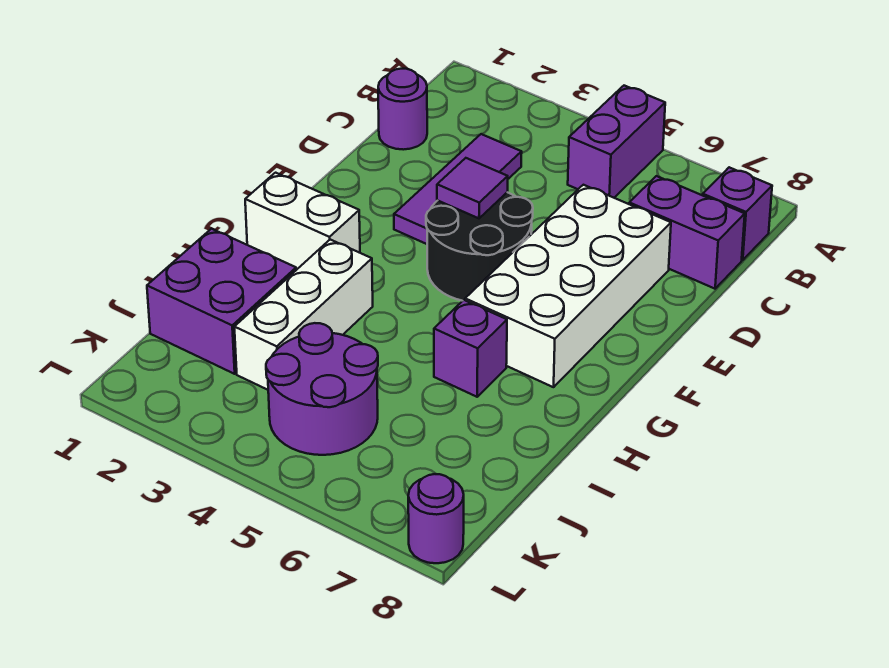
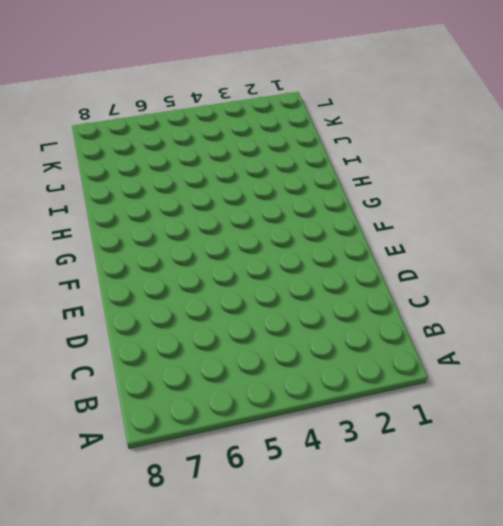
none -> purple 1x2 brick [568,86,665,198]
none -> purple 1x1 brick [703,167,772,260]
none -> purple 1x1 round brick [378,69,427,150]

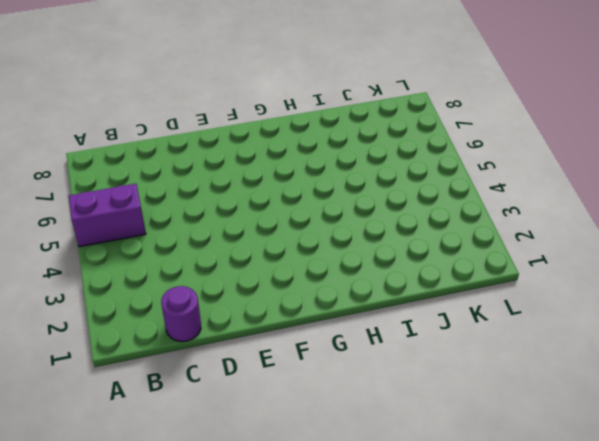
none -> purple 1x1 brick [703,167,772,260]
none -> purple 1x3 tile [394,134,522,244]
none -> purple 1x2 brick [629,176,745,289]

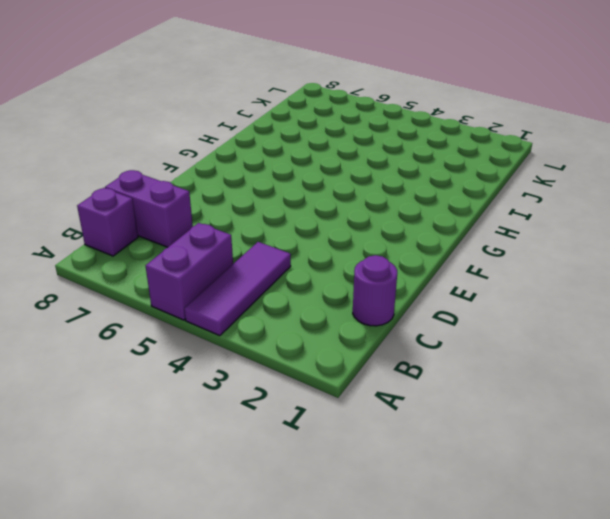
purple 1x3 tile [184,242,291,336] -> purple 1x3 tile moved to [394,134,522,244]
none -> white 2x4 brick [465,185,671,387]
none -> black 2x2 round brick [426,192,533,301]
none -> white 1x2 brick [245,173,360,270]

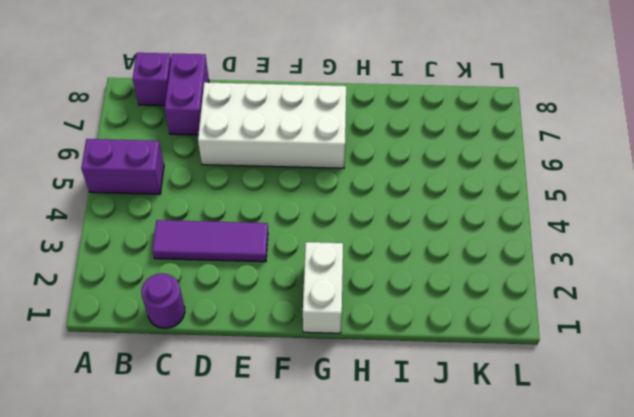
none -> black 2x2 round brick [426,192,533,301]
none -> white 1x3 brick [234,240,373,390]
none -> purple 1x1 brick [434,300,507,397]

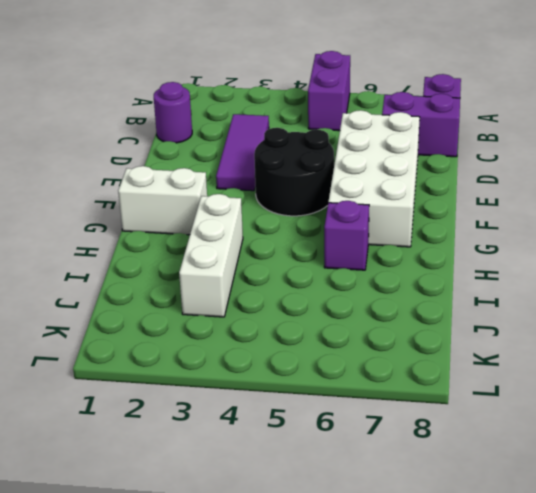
none -> purple 2x2 brick [147,229,296,374]
none -> purple 2x2 round brick [266,323,378,455]
none -> purple 1x1 round brick [408,474,464,563]

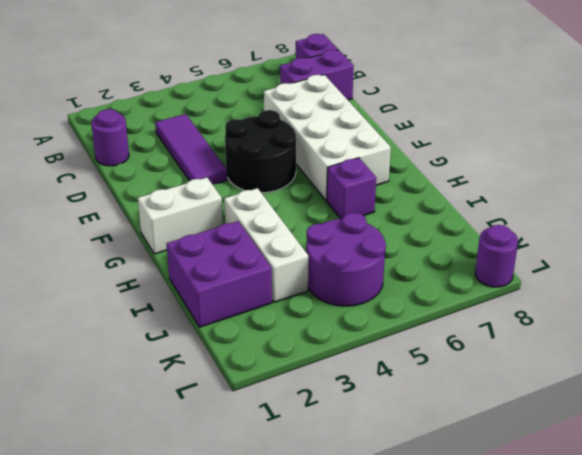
none -> purple 1x2 brick [568,86,665,198]
none -> purple 1x1 tile [437,158,508,218]

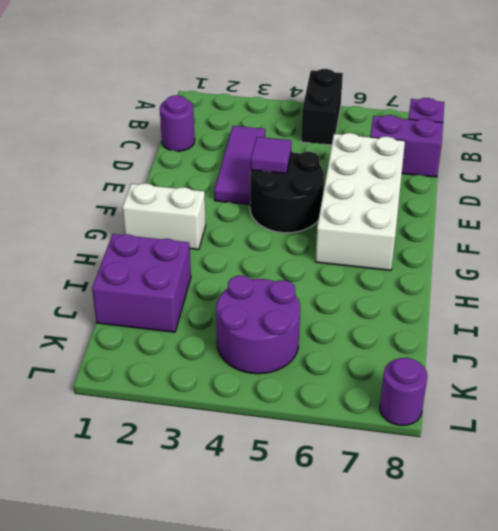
black 1x2 brick [301,69,343,145] -> purple 1x2 brick [568,86,665,198]
none -> white 1x3 brick [234,240,373,390]
none -> purple 1x1 brick [434,300,507,397]

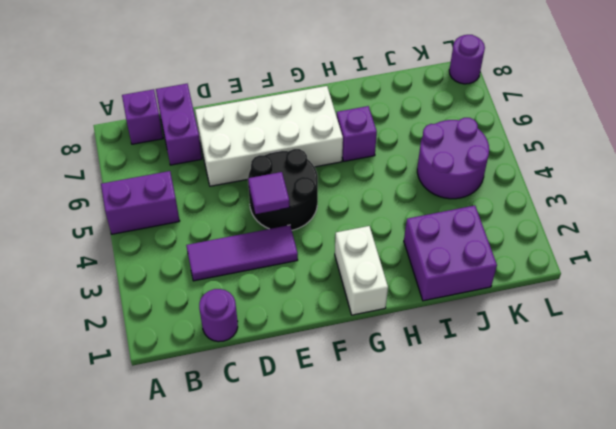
none -> white 1x3 brick [234,240,373,390]

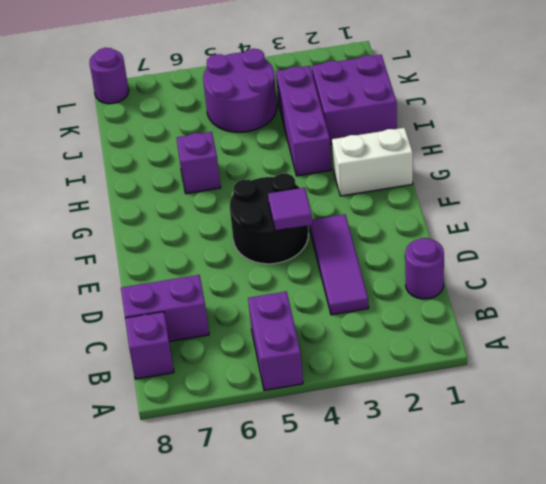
purple 1x3 brick [276,66,331,176] -> white 1x3 brick [234,240,373,390]
none -> white 2x4 brick [465,185,671,387]

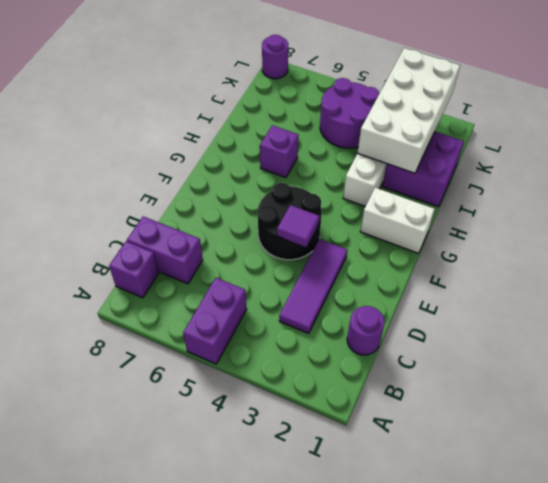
white 2x4 brick [358,48,460,173] -> white 2x4 brick moved to [465,185,671,387]

